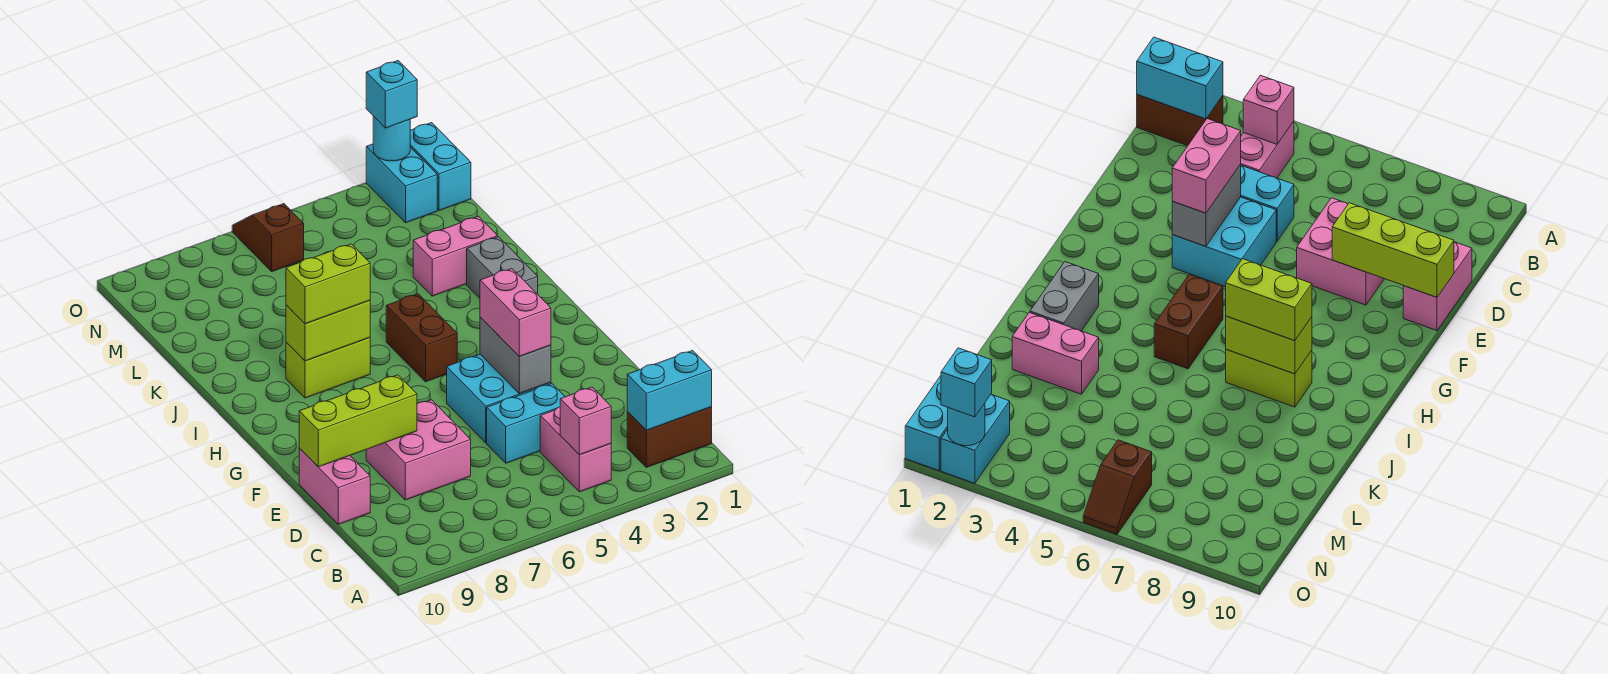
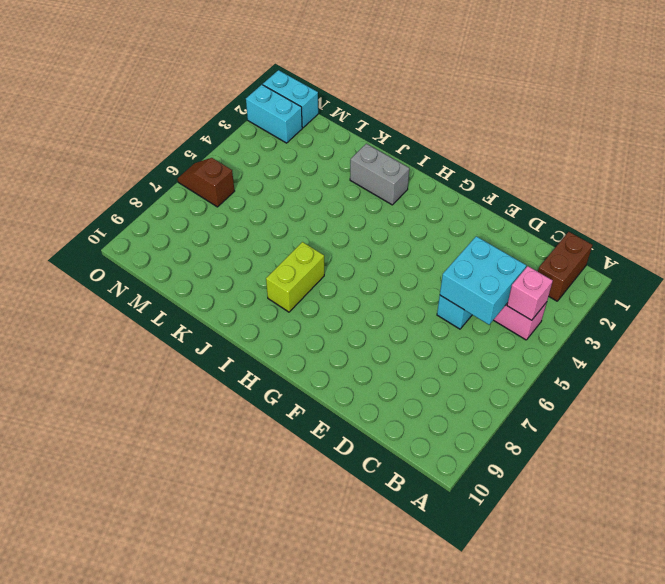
cyan 2x2 brick [440,236,526,325] -> cyan 2x2 brick moved to [447,354,551,443]
none -> pink 2x2 brick [366,400,471,500]
none -> pink 1x2 brick [299,448,370,524]
none -> brown 1x2 brick [386,294,457,382]

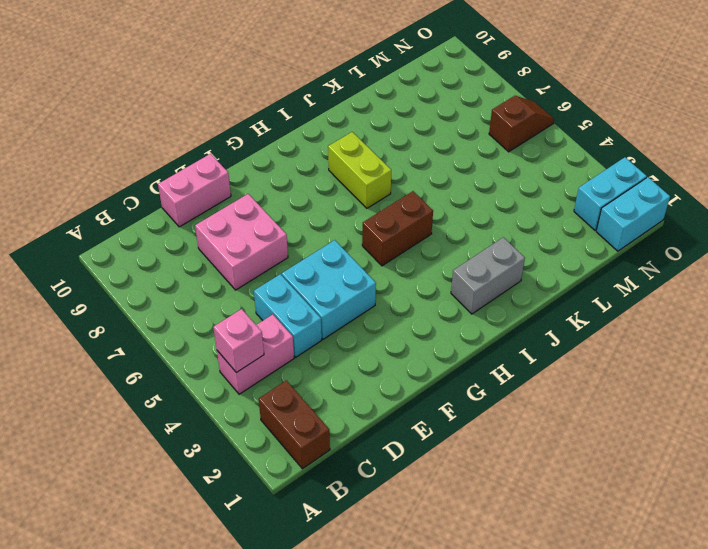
none -> pink 1x2 brick [413,216,498,296]
none -> cyan 1x2 brick [627,351,712,430]
none -> grey 1x2 brick [480,317,551,393]

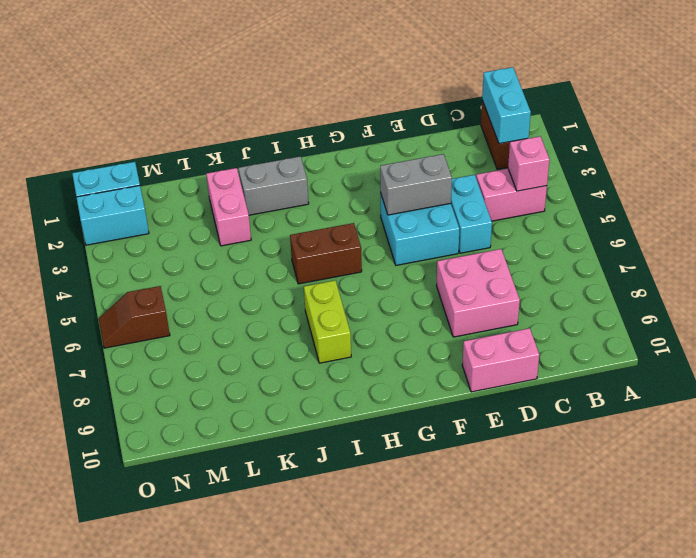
none -> lime 1x3 brick [299,375,417,467]
none -> lime 1x2 brick [286,300,370,361]
none -> cyan 1x1 round brick [373,116,410,161]

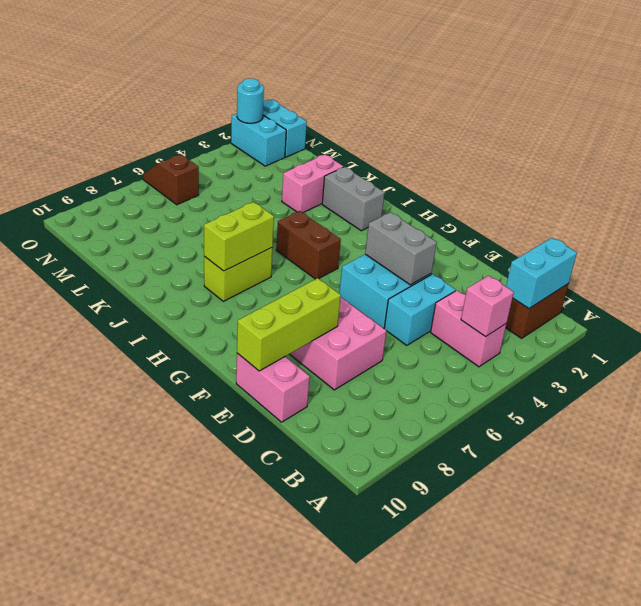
none -> pink 1x2 brick [480,268,551,356]
none -> lime 1x2 brick [286,244,370,324]
none -> cyan 1x1 brick [366,61,417,128]

